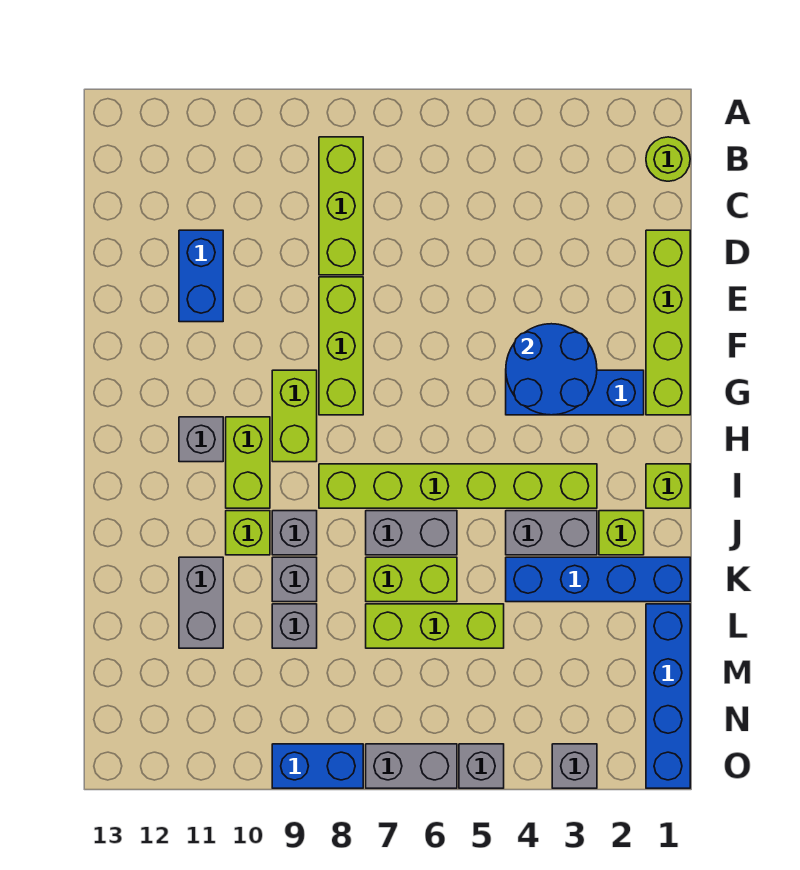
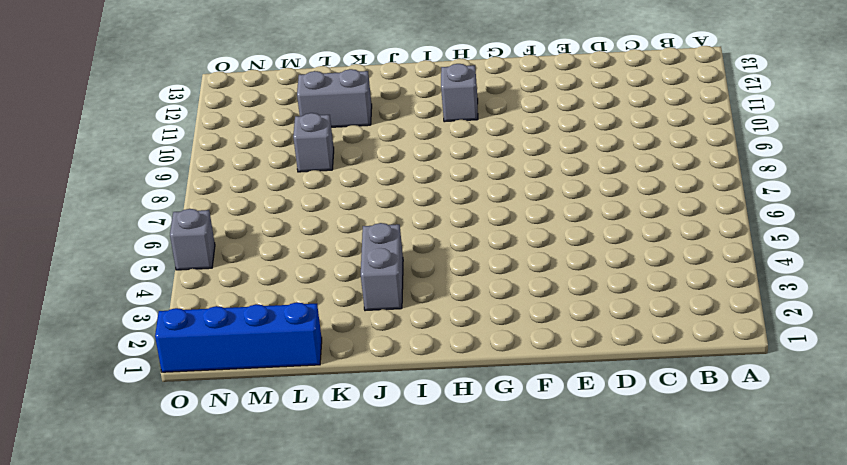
none -> lime 1x1 round brick [646,137,690,181]
none -> lime 1x3 brick [319,137,363,275]
none -> lime 1x4 brick [646,230,690,415]

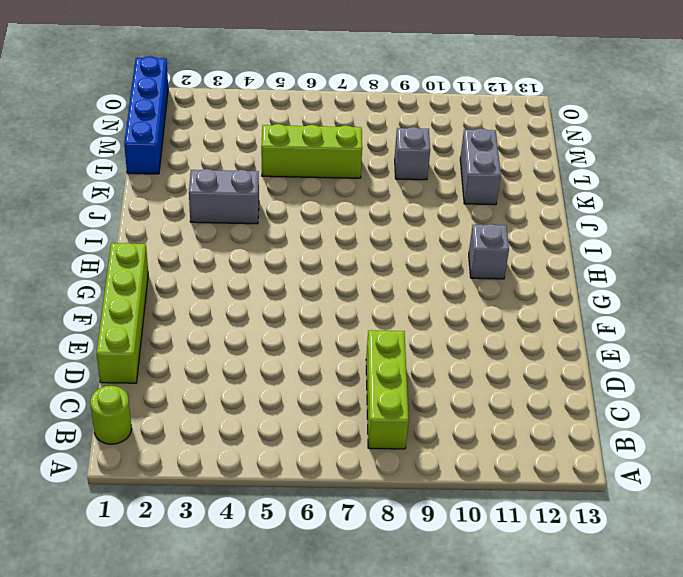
none -> blue 1x2 brick [179,230,223,322]
none -> lime 1x3 brick [319,277,363,415]
none -> blue 1x3 brick [506,370,644,415]

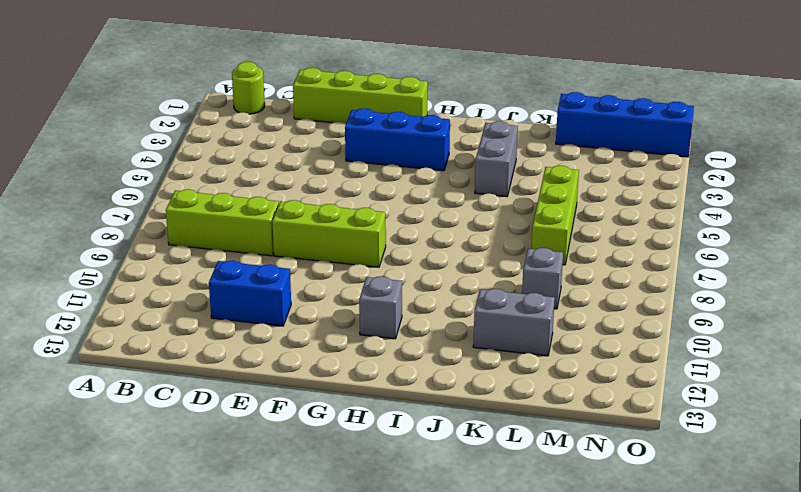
blue 1x3 brick [345,108,450,171] -> blue 1x3 brick turned to [506,370,644,415]
none -> lime 1x2 brick [272,370,317,462]
none -> lime 1x2 brick [226,417,270,508]
none -> lime 1x1 brick [646,464,690,508]

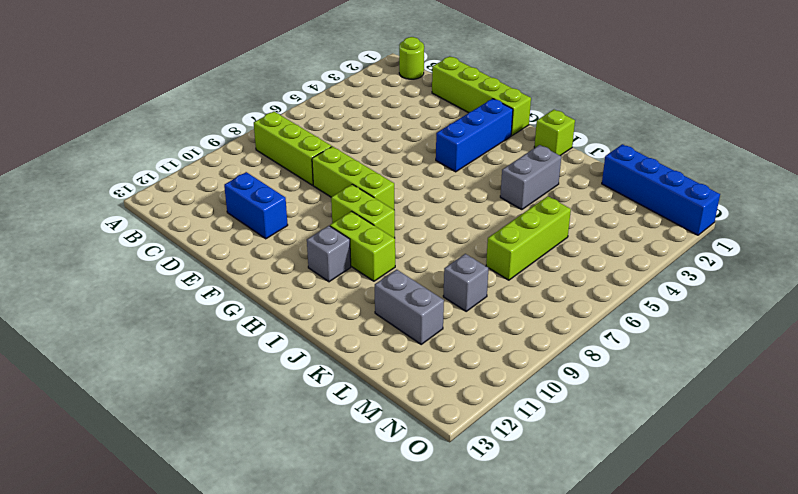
none -> lime 1x6 brick [319,464,597,508]
none -> lime 1x1 brick [599,511,644,555]
none -> grey 1x2 brick [366,511,457,555]

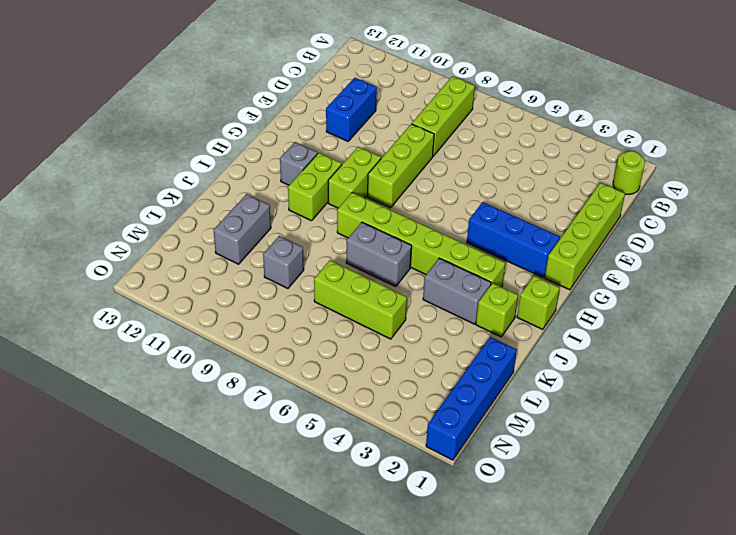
none -> grey 1x1 brick [272,511,317,555]
none -> lime 1x1 brick [226,511,270,555]
none -> blue 1x4 brick [506,557,690,602]

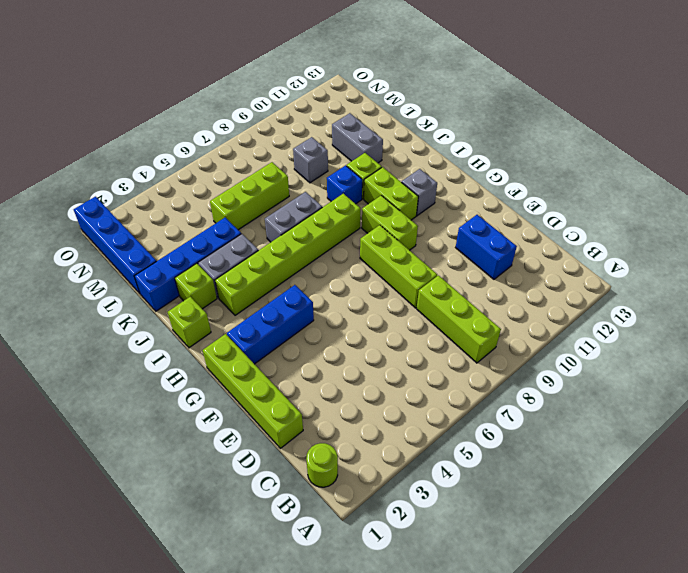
blue 1x1 brick [327,165,362,204] -> grey 1x1 brick [272,511,317,555]
none -> lime 1x2 brick [366,557,457,602]
none -> grey 1x1 brick [272,557,317,602]
none -> grey 1x1 brick [552,744,597,788]

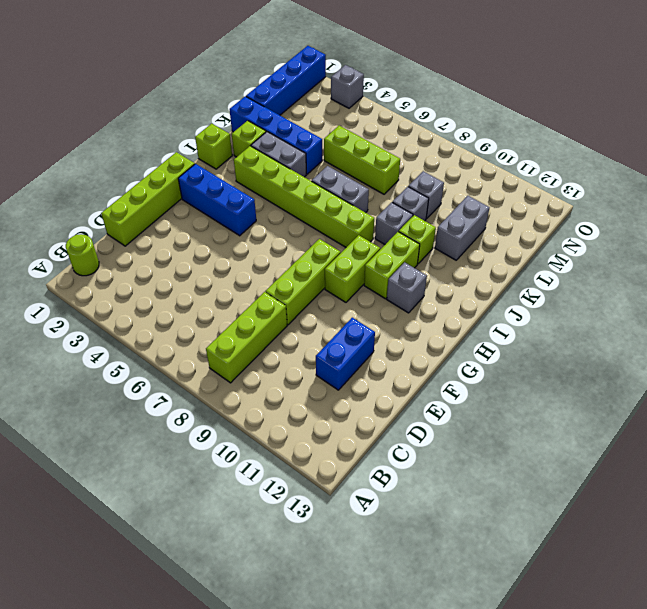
none -> lime 1x2 brick [366,557,457,602]
none -> grey 1x1 brick [459,744,504,788]
none -> grey 1x2 brick [366,744,457,788]

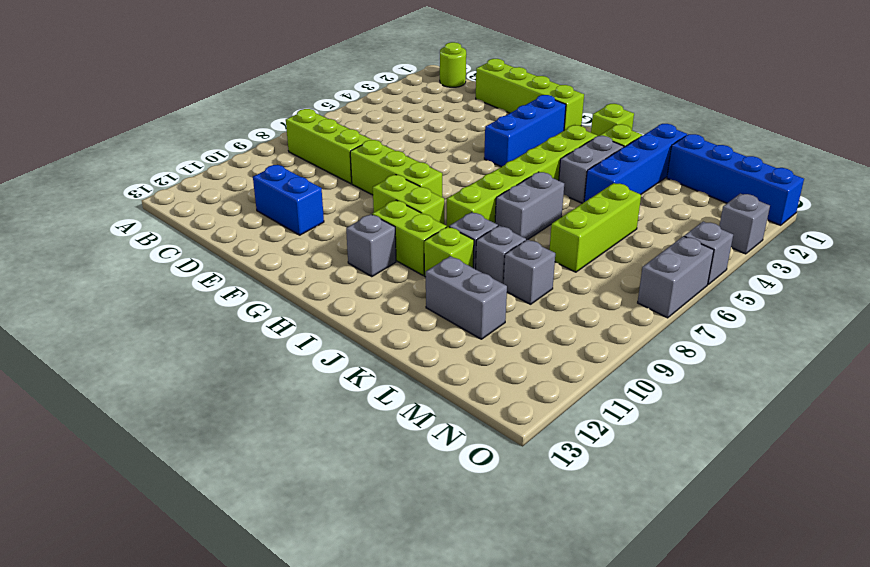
none -> lime 1x2 brick [366,557,457,602]
none -> blue 1x2 brick [272,744,363,788]
none -> blue 2x2 round brick [506,324,597,415]

